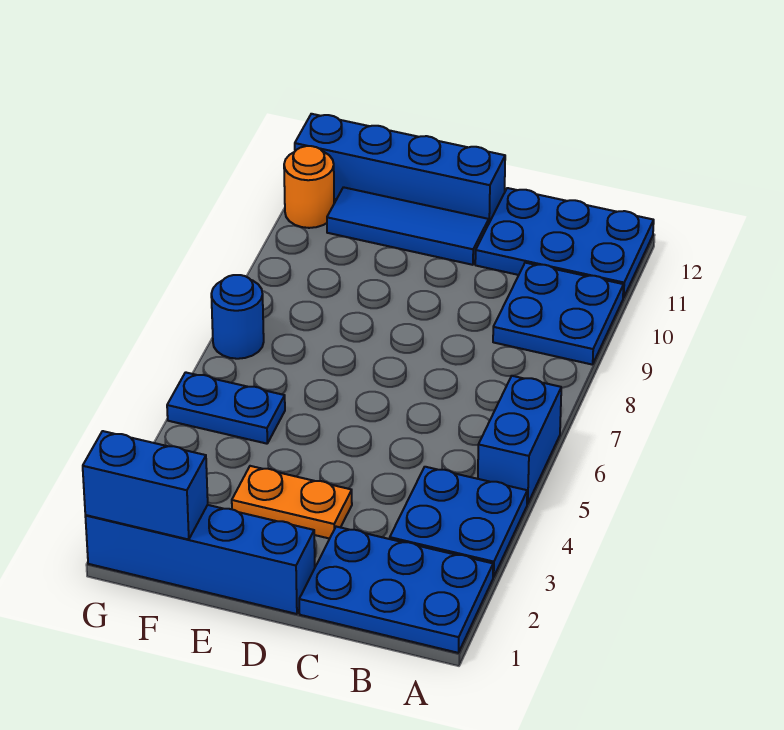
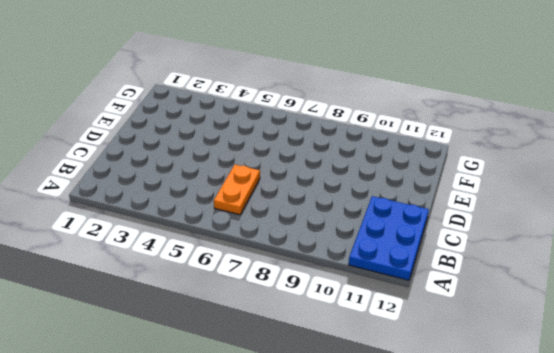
orange 1x2 plate [214,165,260,215] -> orange 1x2 plate moved to [232,466,352,539]
none -> blue 2x3 plate [299,527,493,653]
none -> blue 2x2 plate [390,467,527,577]
none -> blue 1x2 brick [478,376,561,504]

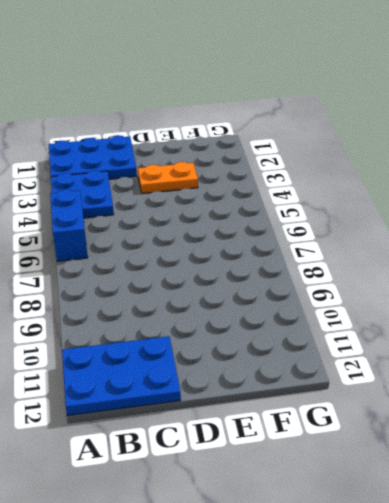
none -> blue 2x2 plate [493,263,624,365]
none -> blue 1x4 brick [85,505,315,614]
none -> blue 1x3 tile [327,187,489,265]

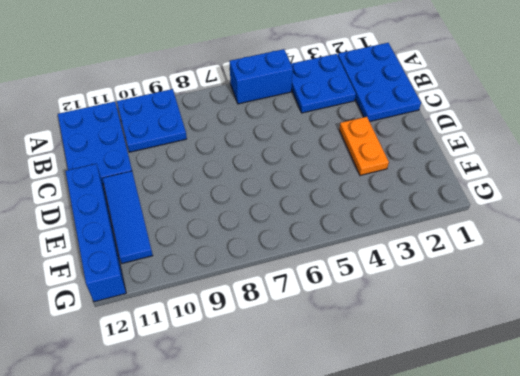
none -> blue 1x4 brick [85,505,315,614]
none -> blue 1x2 plate [167,372,285,444]
none -> blue 1x1 round brick [211,275,264,359]

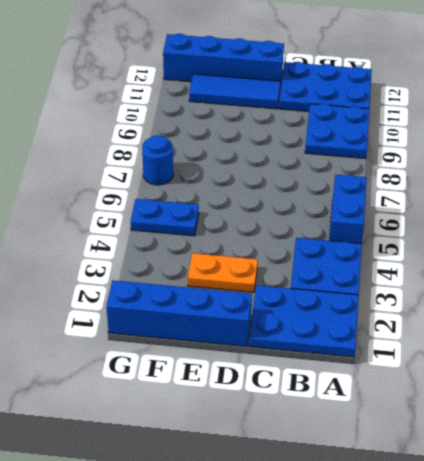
none -> orange 1x1 round brick [284,146,334,228]
none -> blue 1x2 brick [83,431,208,540]

